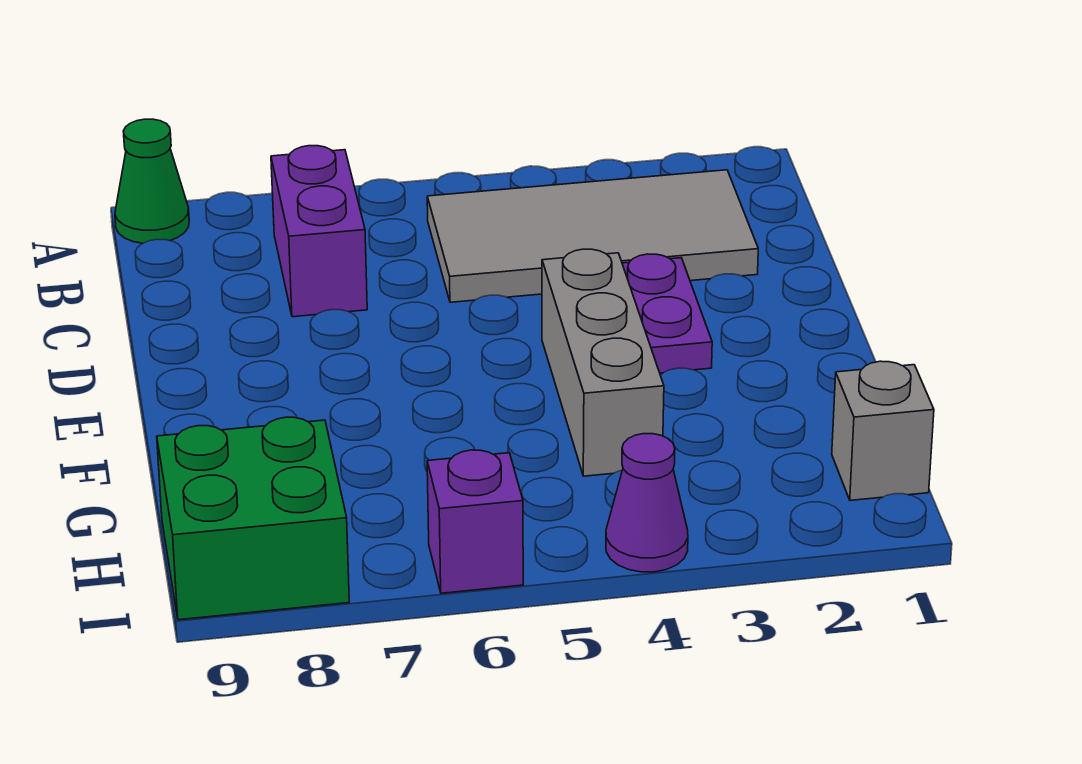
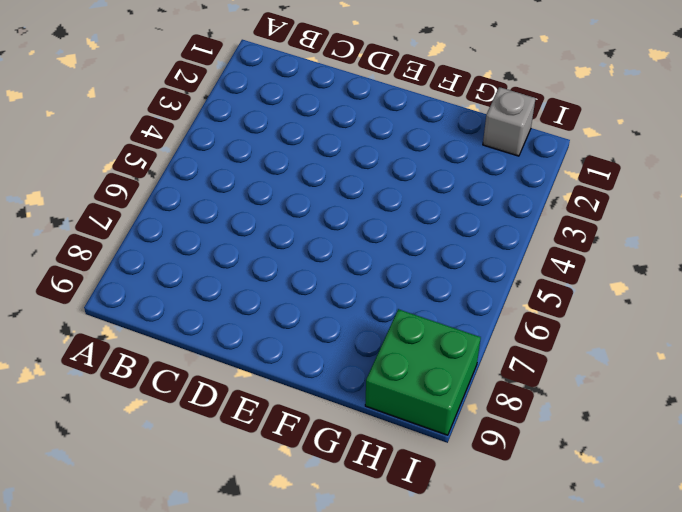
none -> green 1x1 cone [115,119,189,243]
none -> grey 2x4 tile [427,170,758,302]

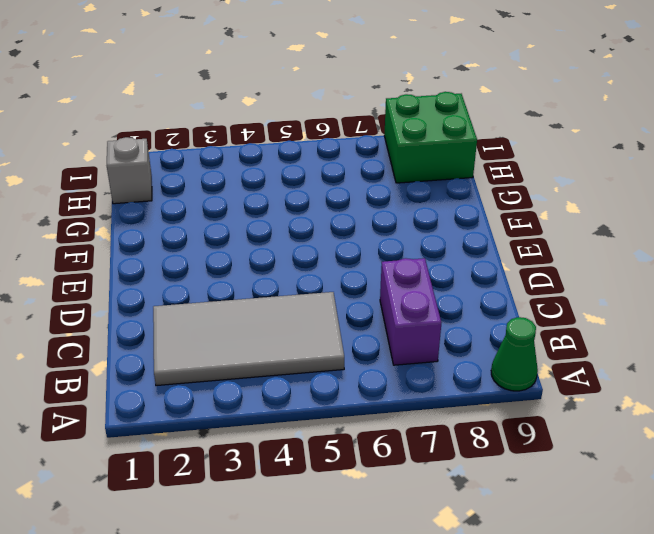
none -> purple 1x2 plate [622,254,712,373]
none -> grey 1x3 brick [542,249,664,476]

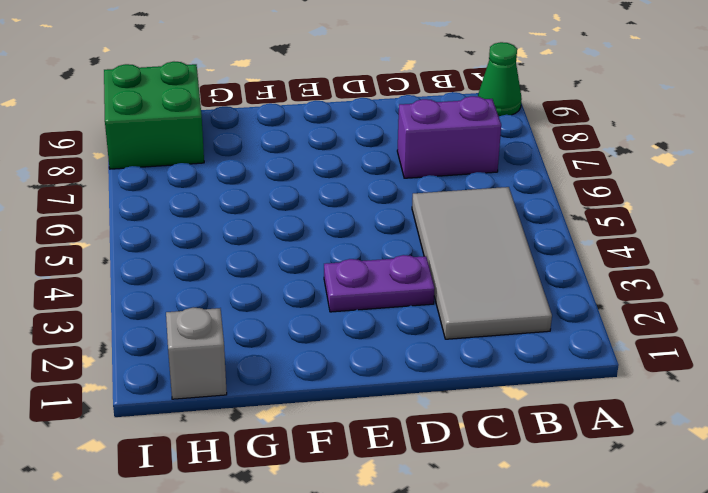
none -> grey 1x3 brick [542,249,664,476]
none -> purple 1x1 cone [606,434,688,572]

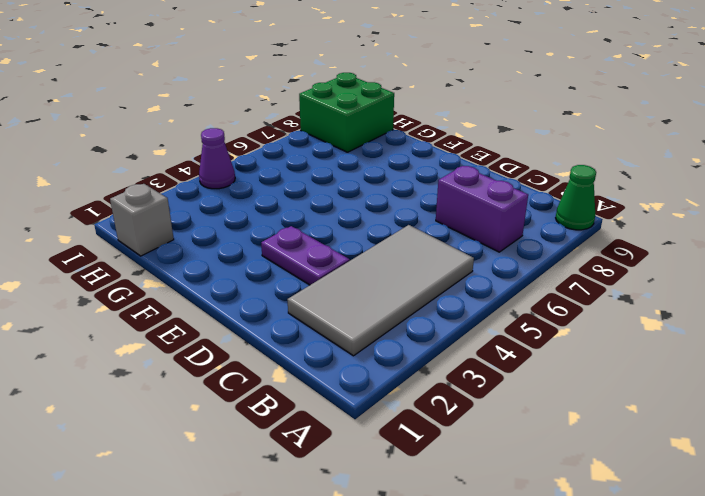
none -> grey 1x3 brick [542,249,664,476]
none -> purple 1x1 brick [427,450,523,593]

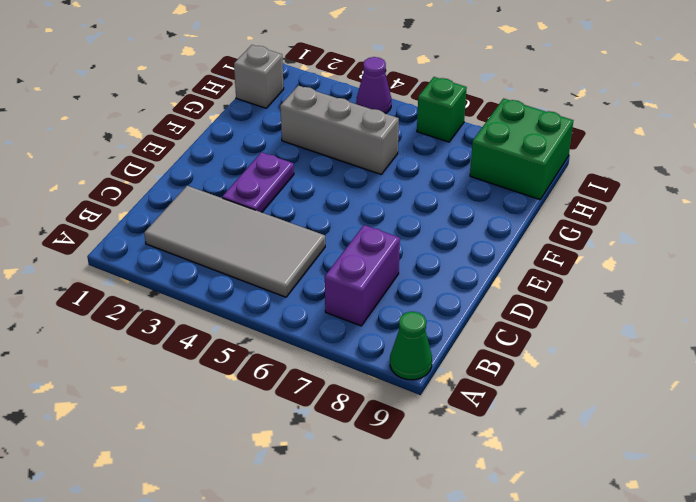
grey 1x3 brick [280,86,399,174] -> grey 1x3 brick turned to [542,249,664,476]
green 1x1 brick [417,77,467,142] -> purple 1x1 brick [427,450,523,593]

